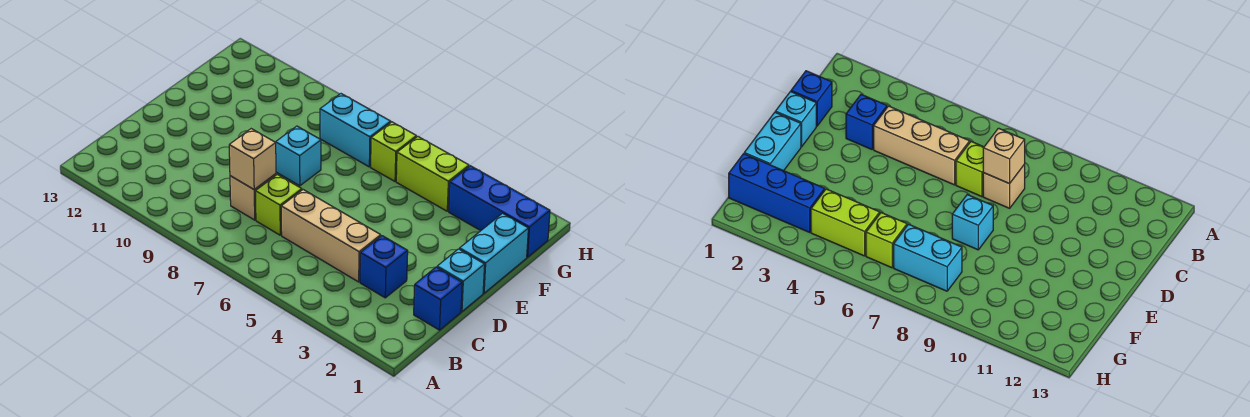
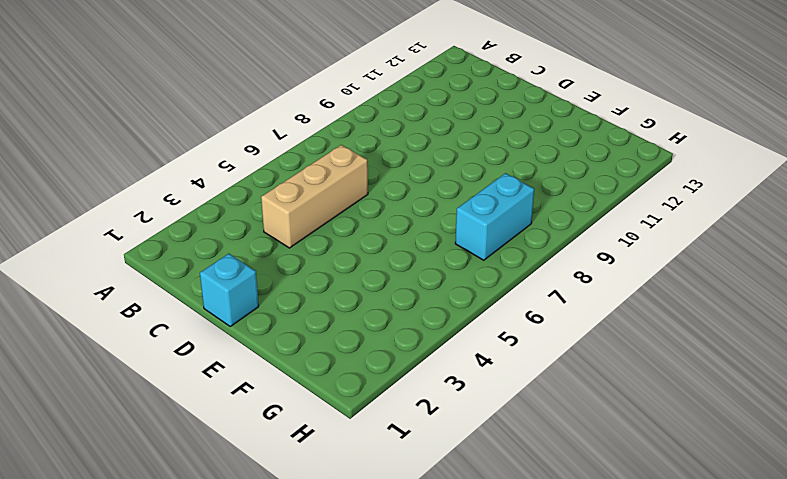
none -> blue 1x1 brick [414,267,462,330]
none -> blue 1x1 brick [360,236,408,298]
none -> lime 1x1 brick [255,174,302,235]

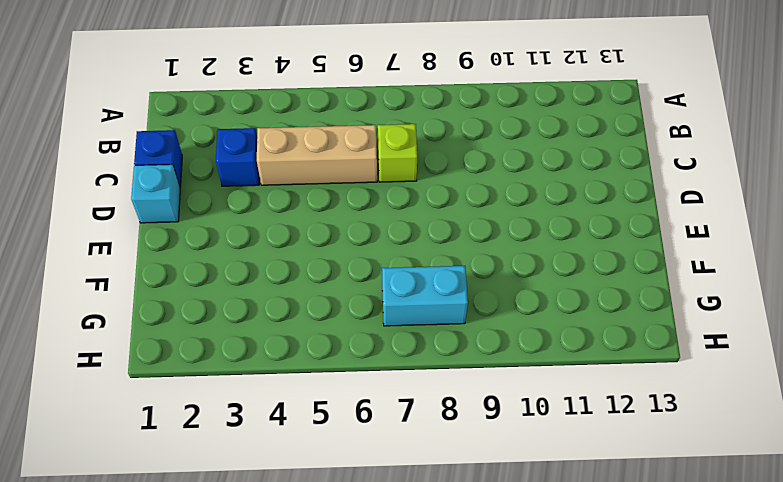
none -> tan 1x1 brick [230,174,276,220]
none -> cyan 1x2 brick [460,213,528,293]
none -> cyan 1x1 brick [276,126,321,186]

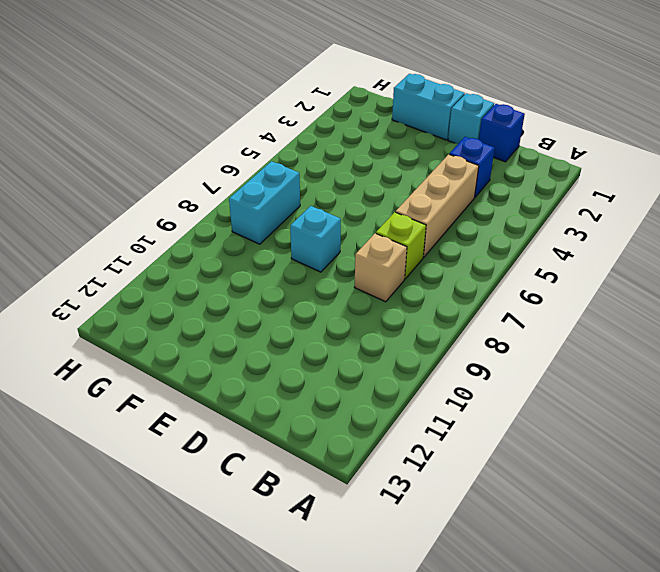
none -> blue 1x3 brick [449,166,550,257]
none -> lime 1x2 brick [396,136,469,211]
none -> lime 1x1 brick [371,122,416,181]

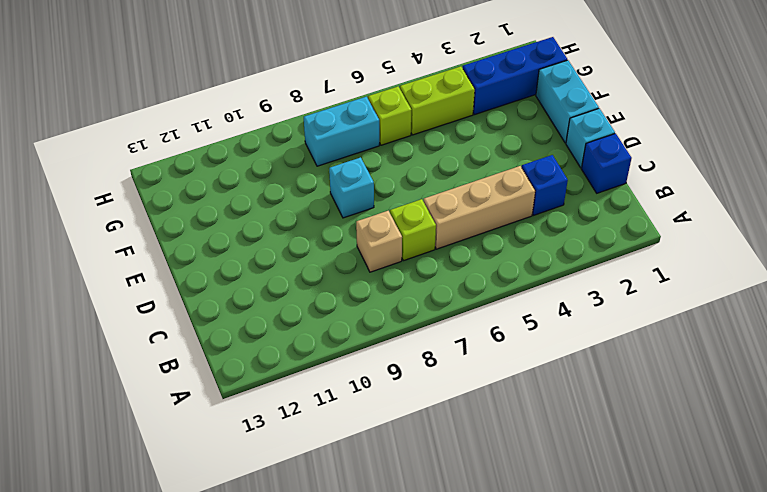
none -> tan 1x1 brick [229,129,276,189]

